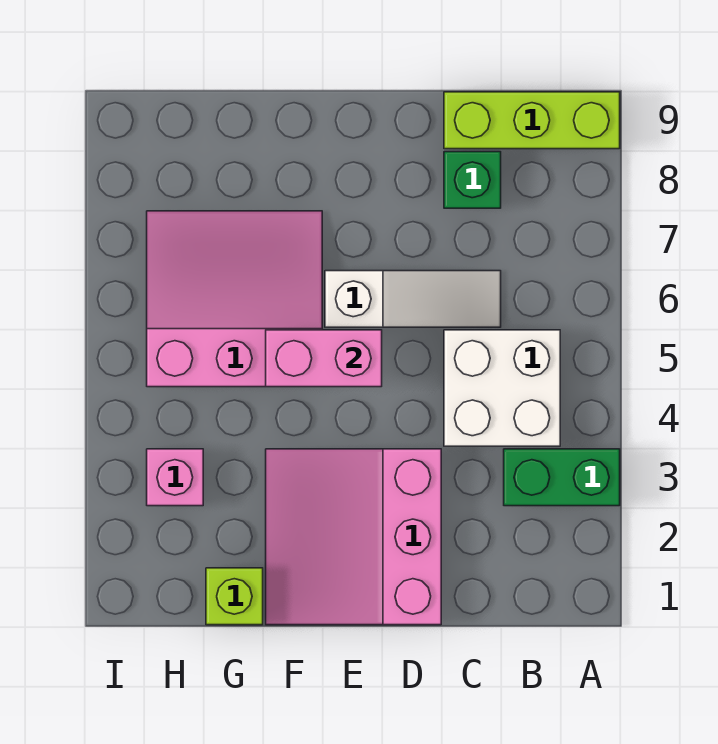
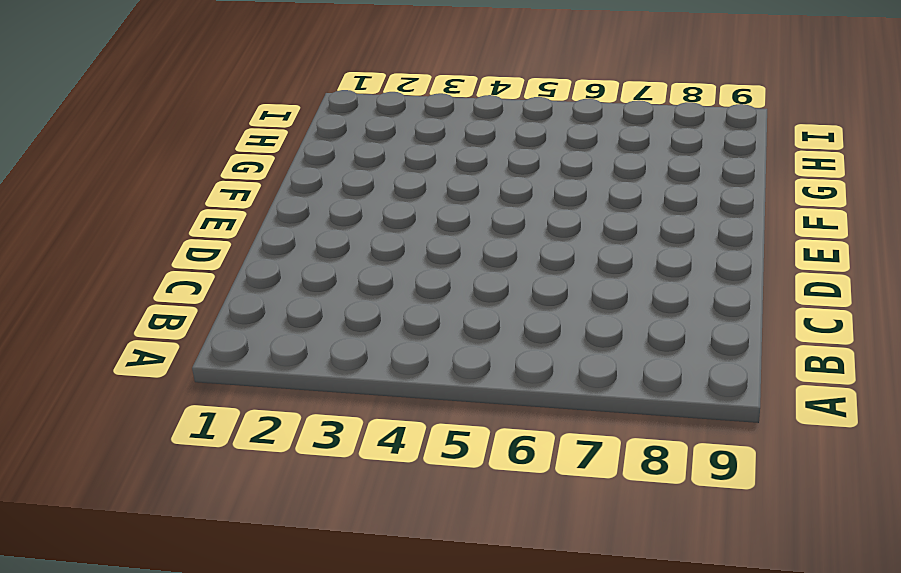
none -> green 1x2 brick [504,449,620,506]
none -> lime 1x3 brick [444,92,620,149]

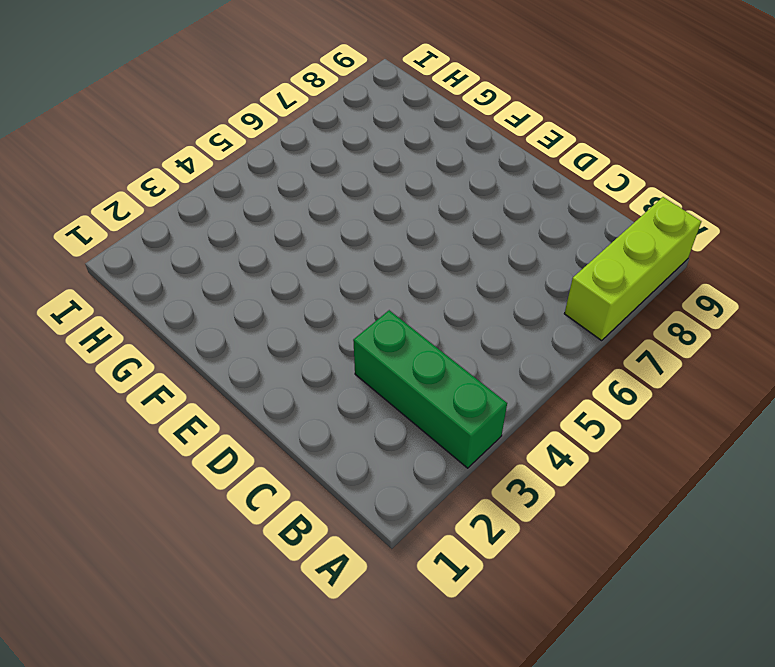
green 1x3 brick [353,310,507,468] -> green 1x2 brick [504,449,620,506]
lime 1x3 brick [564,197,701,341] -> lime 1x3 brick turned to [444,92,620,149]
none -> white 2x2 brick [444,330,560,446]
none -> white 1x3 slope [325,271,501,327]

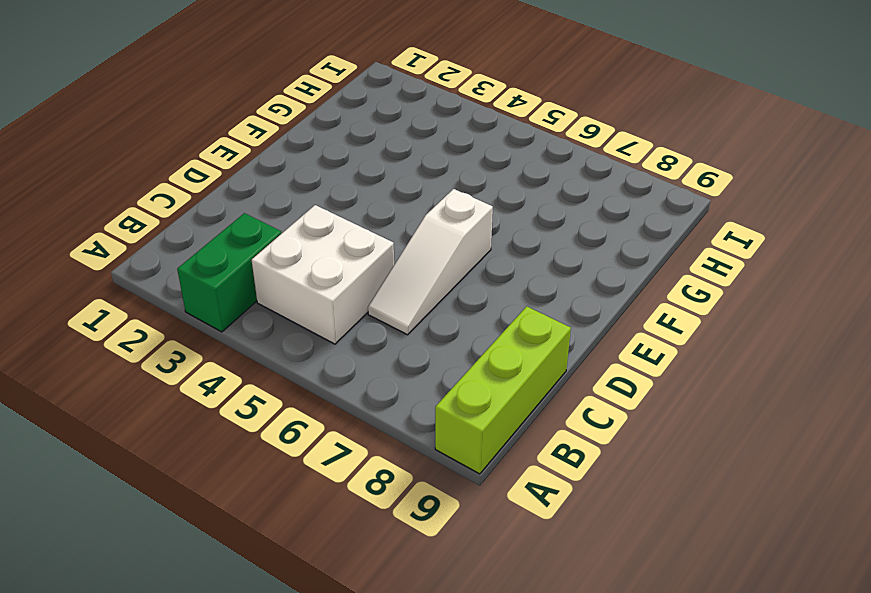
none -> green 1x1 brick [444,152,501,208]
none -> pink 3x3 slope [266,449,441,625]

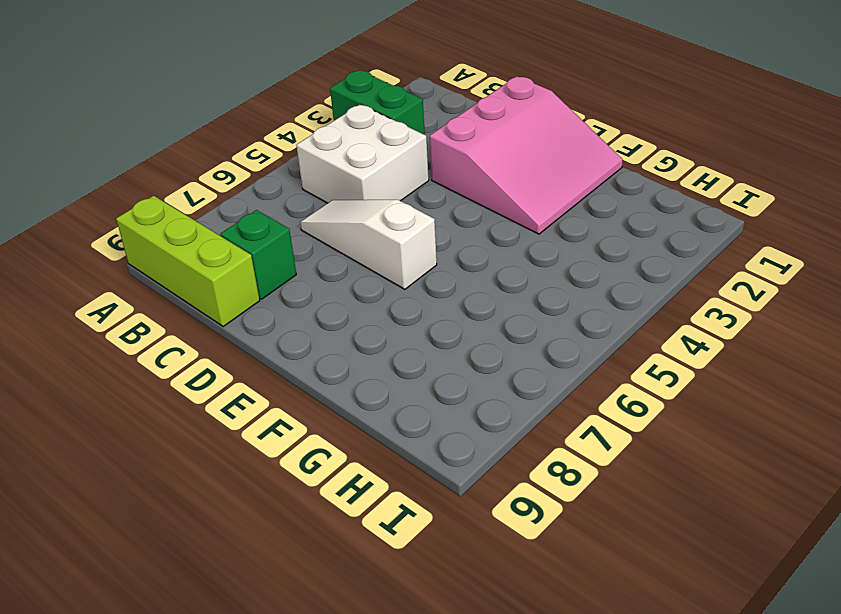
none -> pink 3x3 slope [147,211,322,387]
none -> lime 1x1 brick [206,568,263,625]

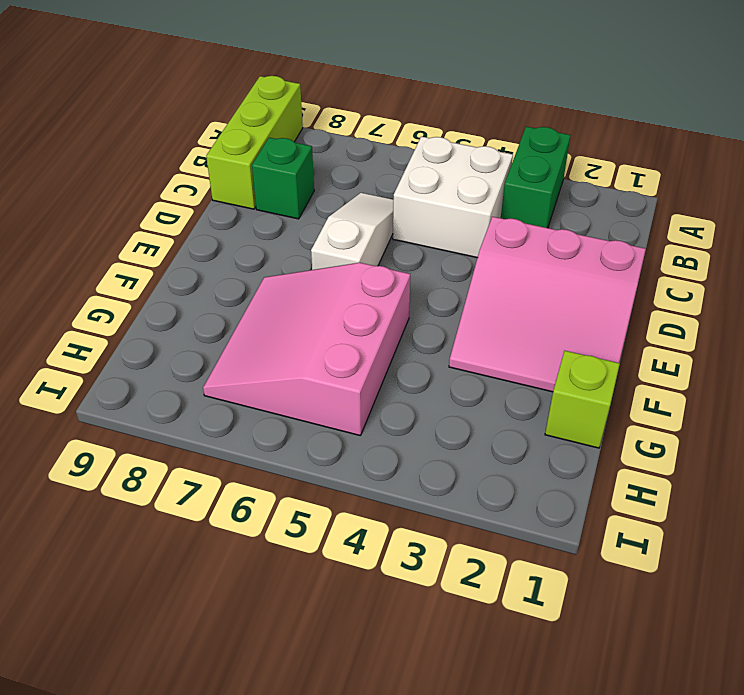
none -> pink 1x1 brick [147,449,203,506]
none -> pink 1x2 brick [266,330,382,387]

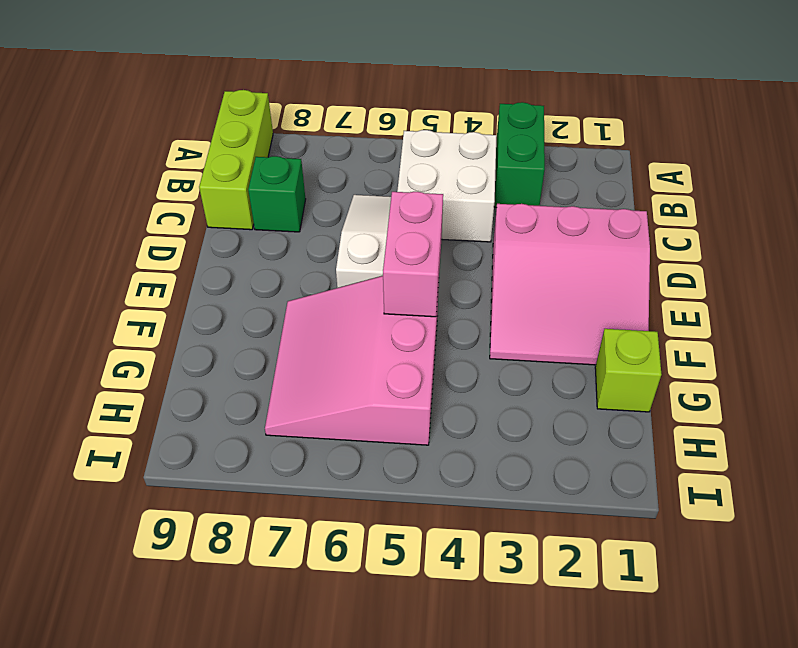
none -> pink 1x1 brick [147,449,203,506]

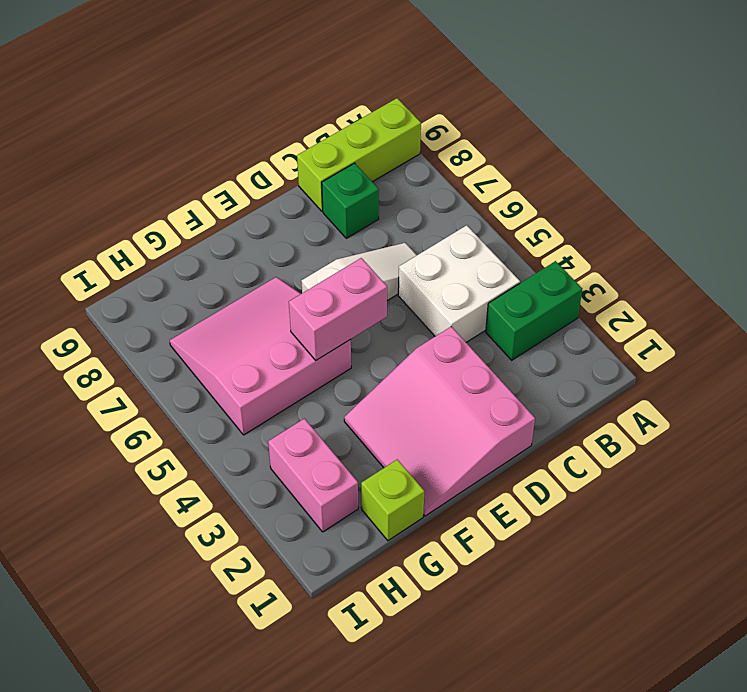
pink 1x2 brick [268,419,358,532] -> pink 1x1 brick [147,449,203,506]

